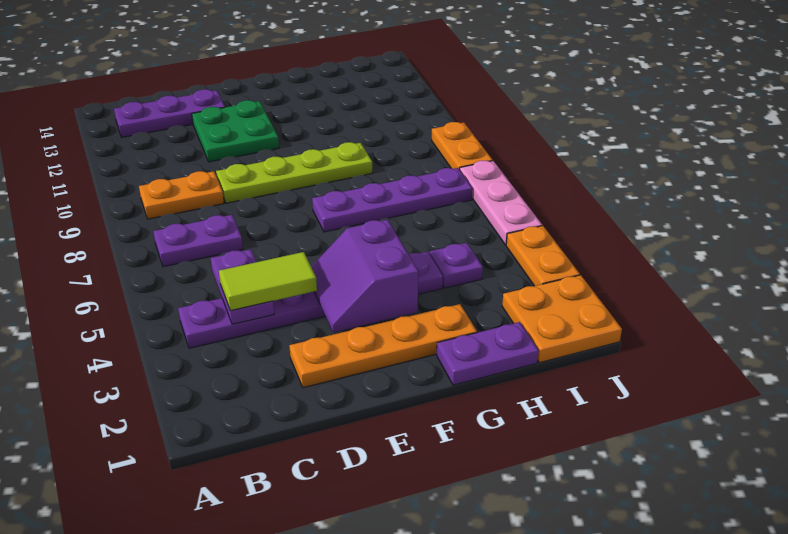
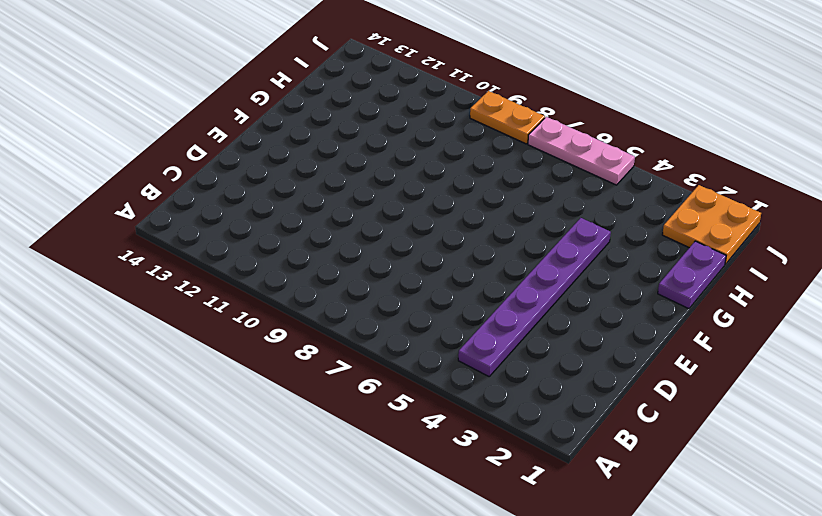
none -> purple 1x2 plate [153,215,243,267]
none -> orange 1x2 plate [139,171,224,219]
none -> purple 1x3 plate [114,89,225,137]

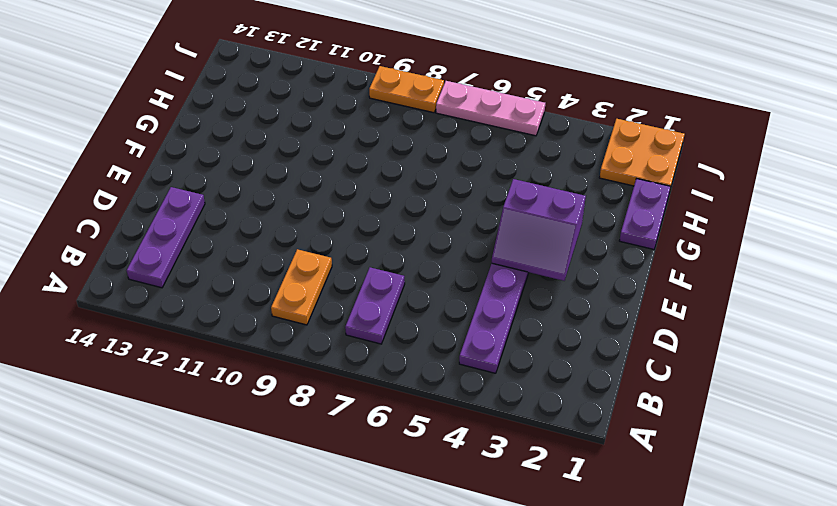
none -> orange 1x4 plate [289,304,477,388]
none -> lime 1x4 plate [216,142,372,203]
none -> green 2x2 plate [192,100,279,162]

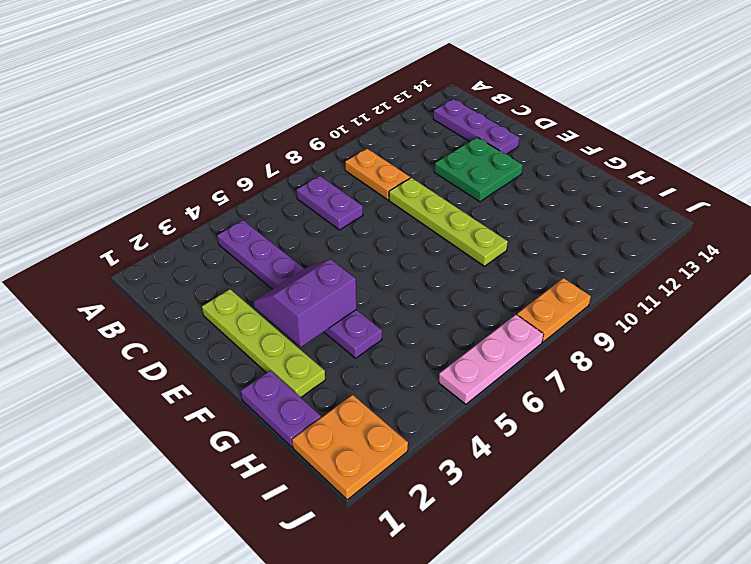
lime 1x4 plate [202,289,325,397] -> orange 1x4 plate [289,304,477,388]
none -> purple 1x4 plate [312,168,472,232]
none -> purple 1x1 plate [430,243,483,288]
none -> orange 1x2 plate [506,226,580,286]

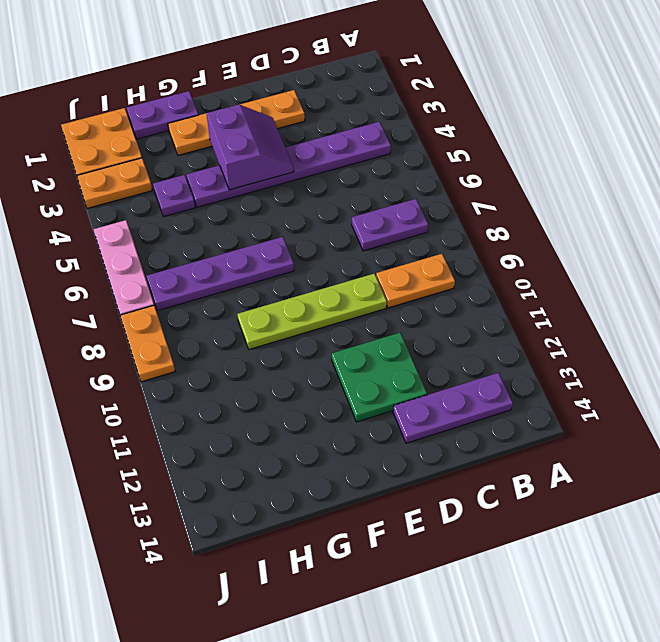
orange 1x2 plate [77,158,152,208] -> orange 1x2 plate turned to [506,226,580,286]
none -> purple 1x2 plate [211,249,274,324]
none -> lime 1x2 tile [219,252,317,311]

